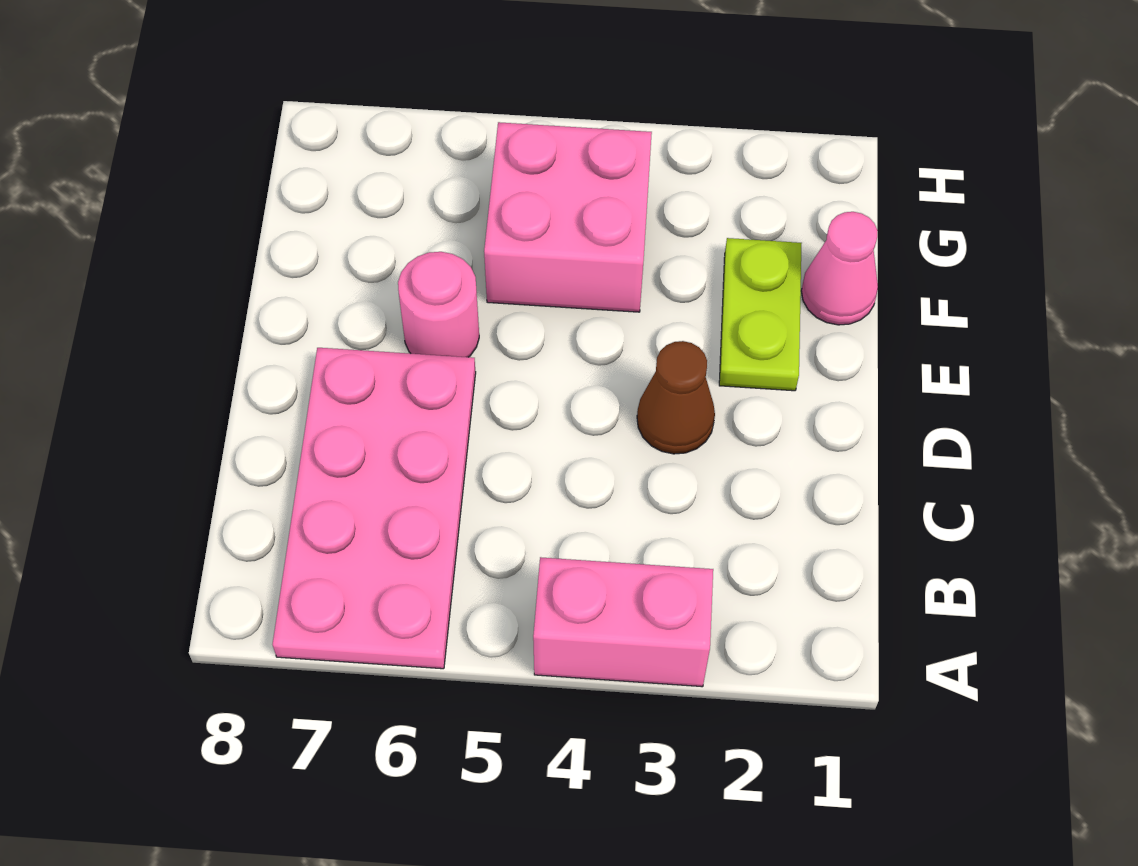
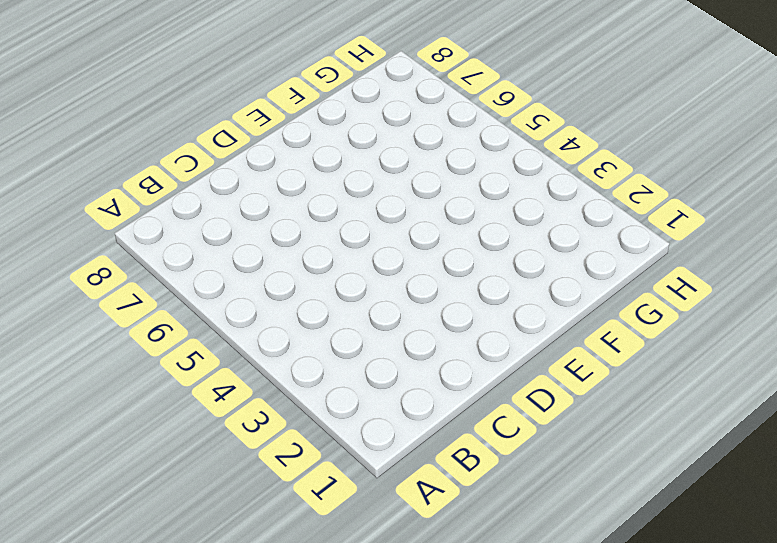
none -> pink 1x2 brick [533,557,713,687]
none -> pink 2x4 plate [272,348,476,669]

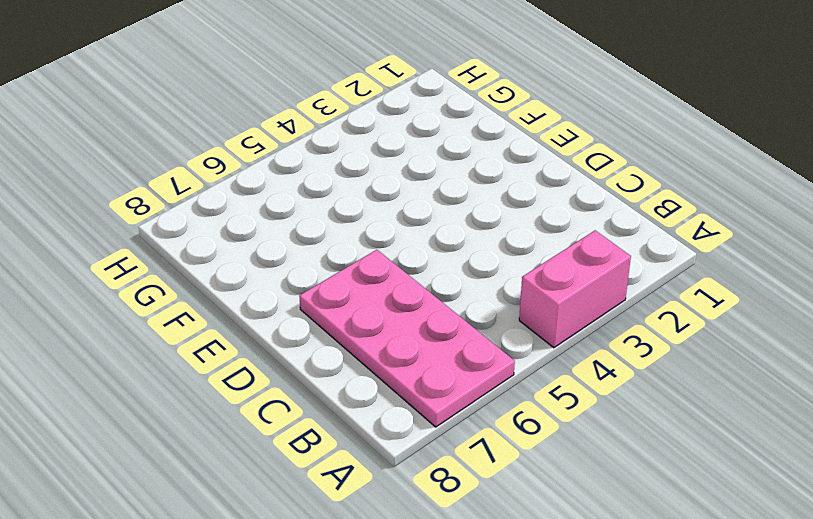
none -> brown 1x1 cone [637,341,715,454]
none -> lime 1x2 plate [719,238,802,391]

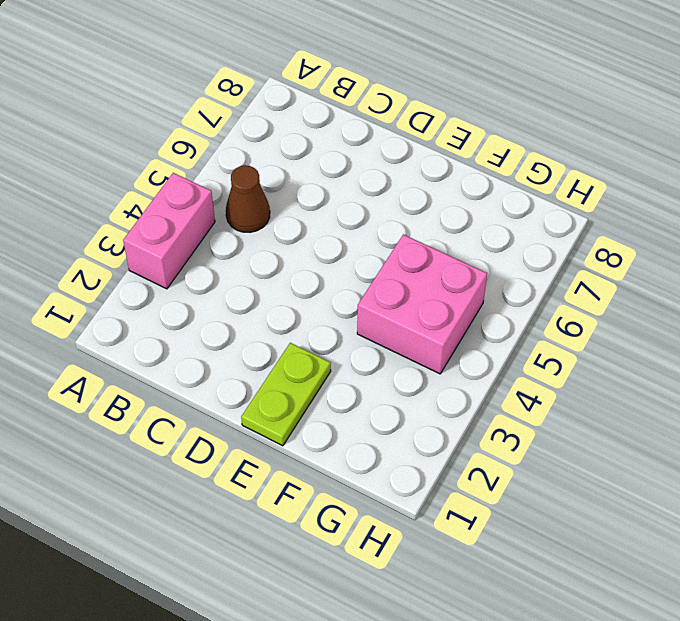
brown 1x1 cone [226,165,270,232] -> brown 1x1 cone moved to [637,341,715,454]
lime 1x2 plate [241,343,331,446] -> lime 1x2 plate turned to [719,238,802,391]
none -> pink 2x4 plate [272,348,476,669]
none -> pink 1x1 round brick [398,252,479,357]

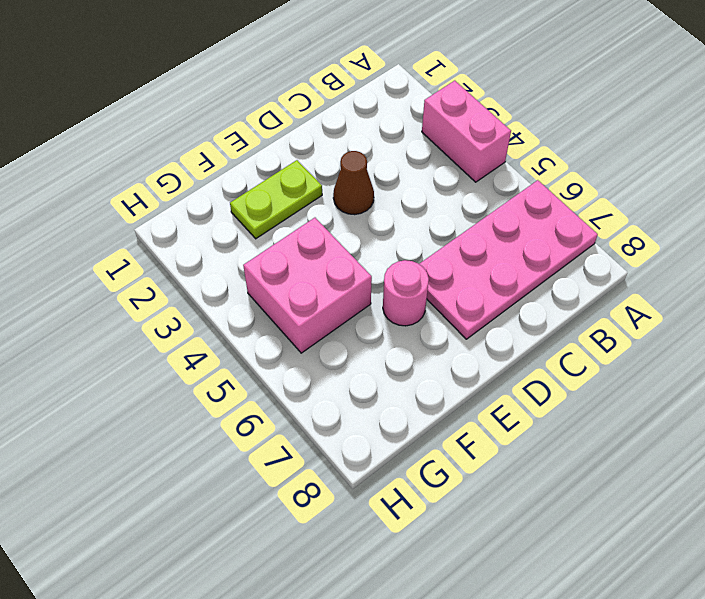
none -> pink 1x1 cone [801,212,878,325]

